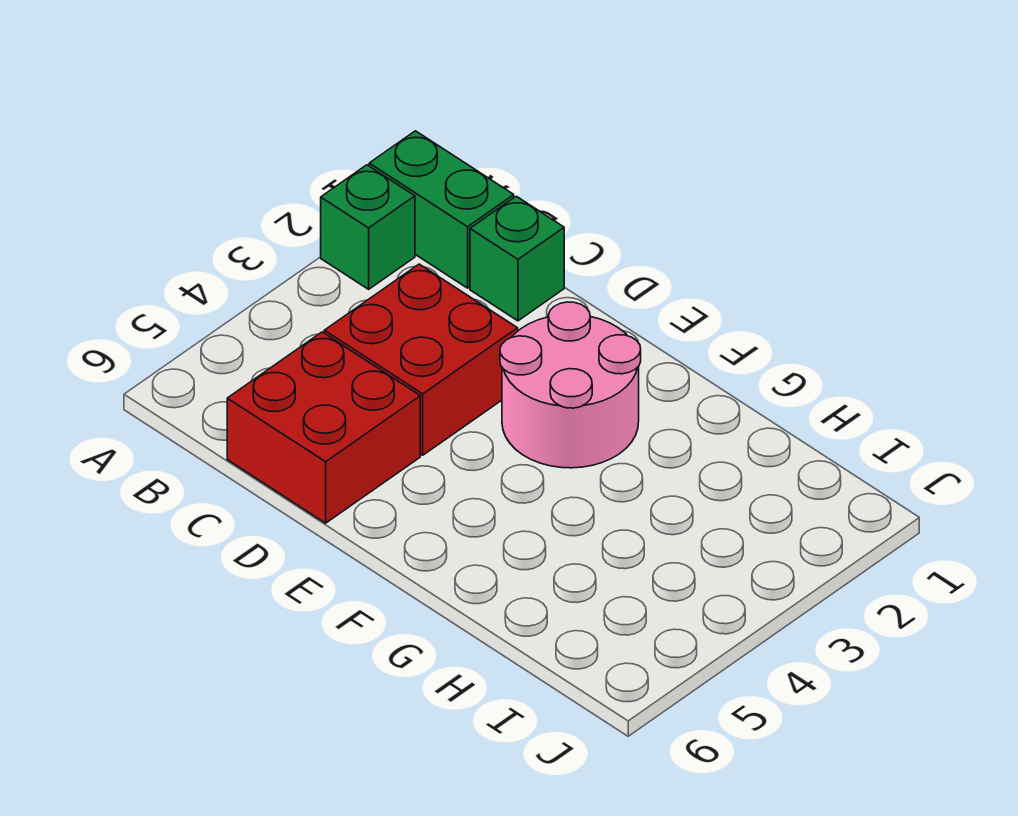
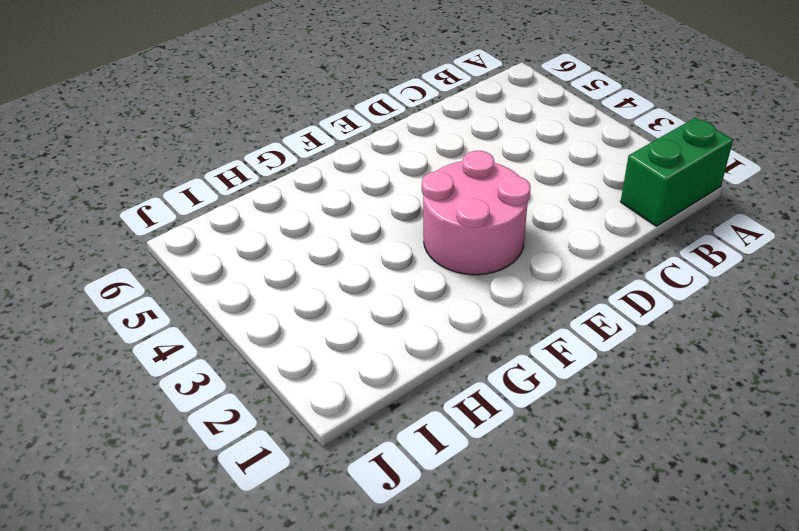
none -> green 1x1 brick [321,165,415,289]
none -> green 1x1 brick [470,196,564,321]

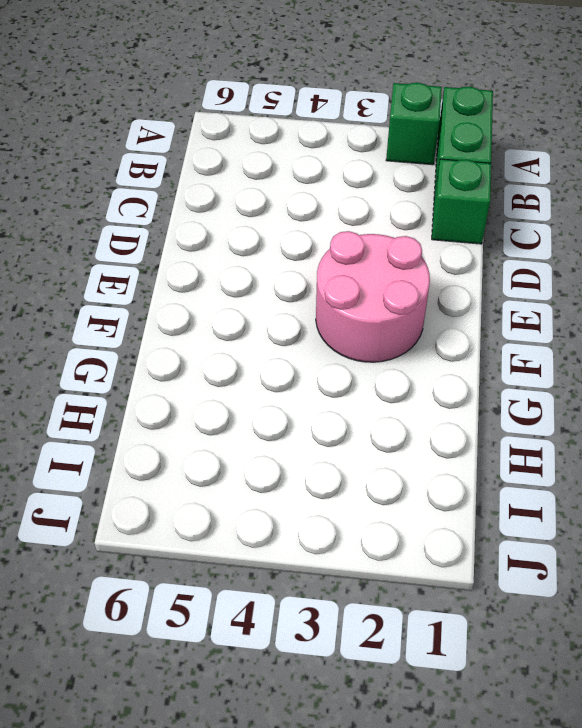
none -> red 2x2 brick [324,264,518,455]
none -> red 2x2 brick [227,332,420,523]

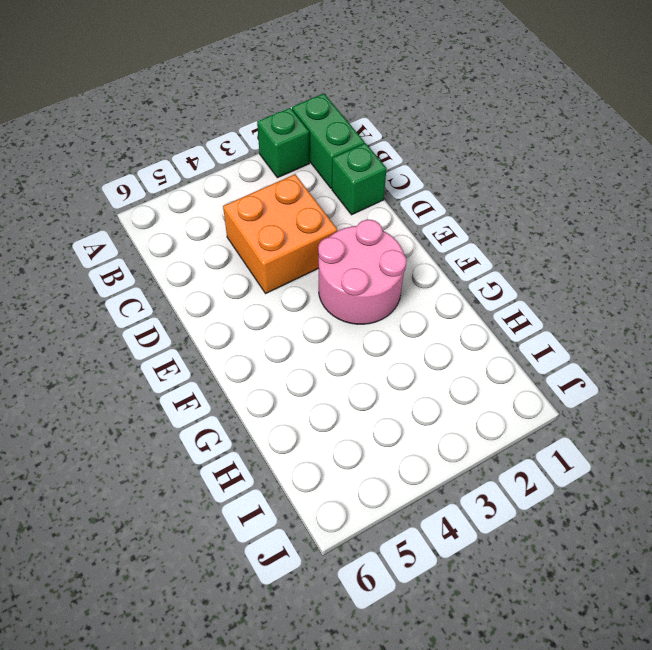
orange 2x2 brick [223,174,337,293] -> red 2x2 brick [324,264,518,455]
none -> red 2x2 brick [227,332,420,523]

